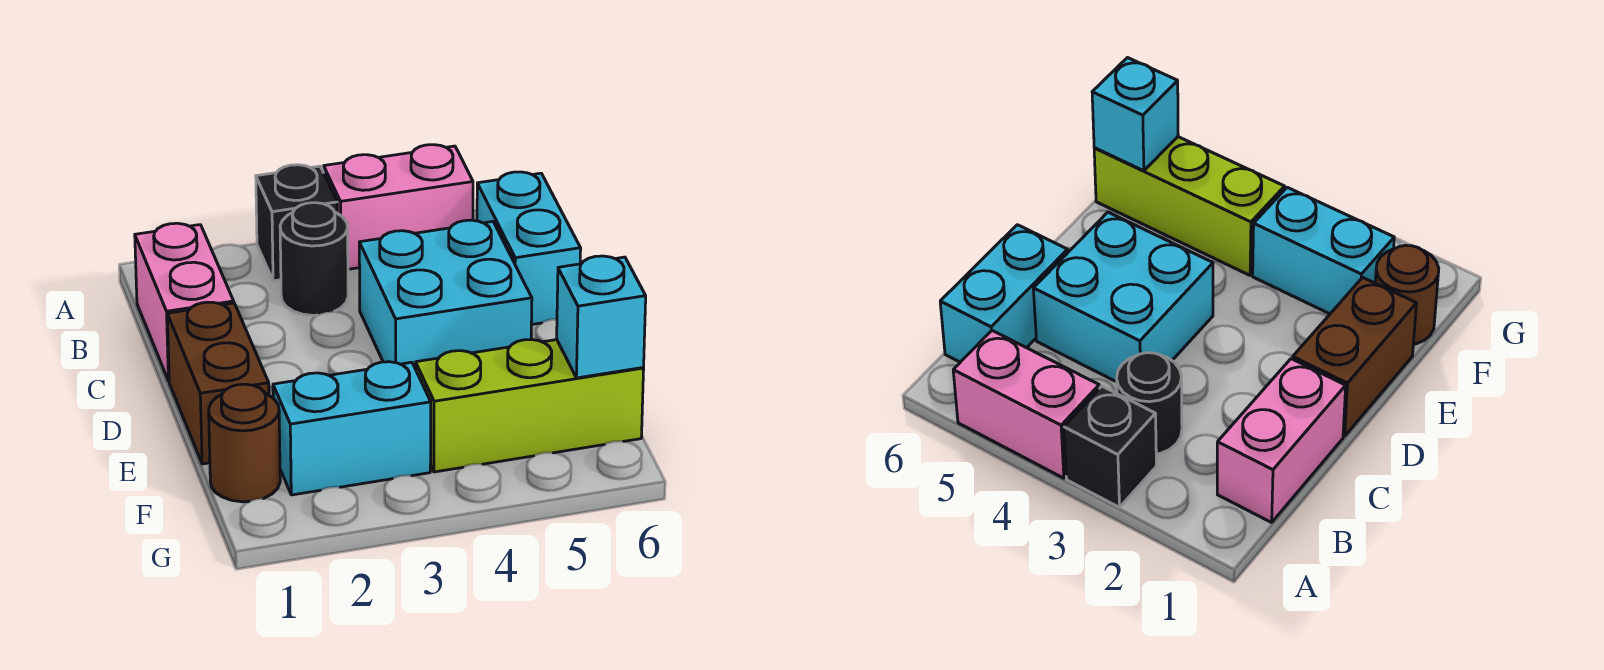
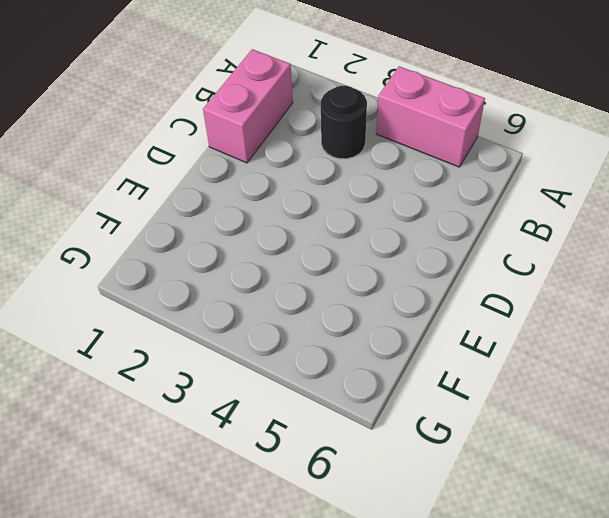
none -> black 1x1 brick [256,165,337,281]
none -> cyan 1x2 brick [477,172,581,325]

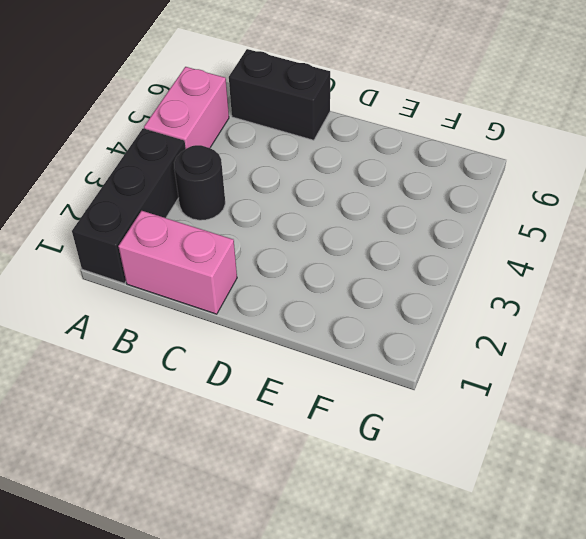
black 1x3 brick [72,128,186,283] -> black 1x1 brick [256,165,337,281]
black 1x2 brick [229,49,330,140] -> cyan 1x2 brick [477,172,581,325]
none -> cyan 2x2 brick [359,220,532,369]
none -> brown 1x2 brick [167,302,269,464]

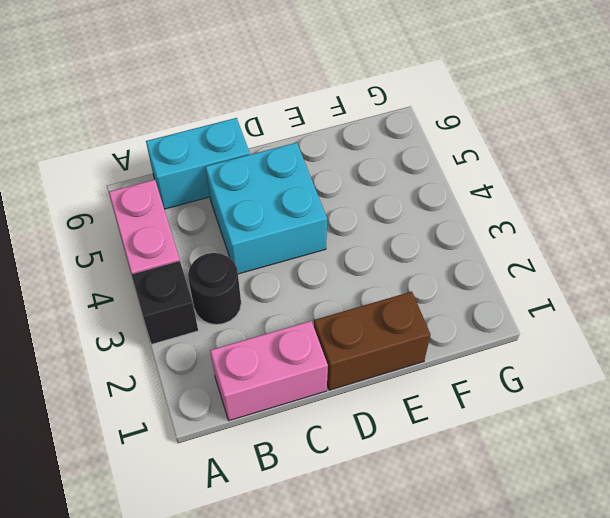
none -> brown 1x1 round brick [209,384,280,502]
none -> cyan 1x2 brick [273,362,431,495]

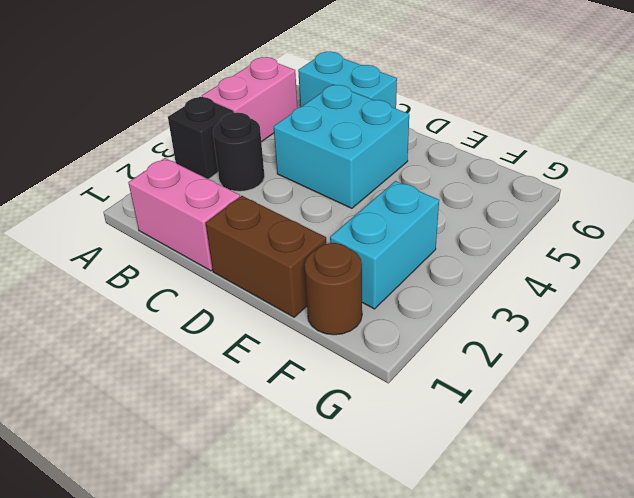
none -> lime 1x3 brick [416,340,644,472]
none -> cyan 1x1 brick [557,256,646,378]

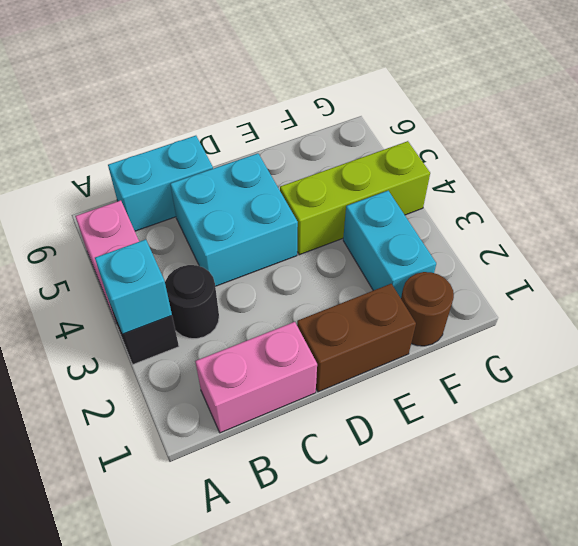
cyan 1x1 brick [95,239,172,334] -> cyan 1x1 brick moved to [557,256,646,378]
lime 1x3 brick [280,141,430,255] -> lime 1x3 brick turned to [416,340,644,472]

